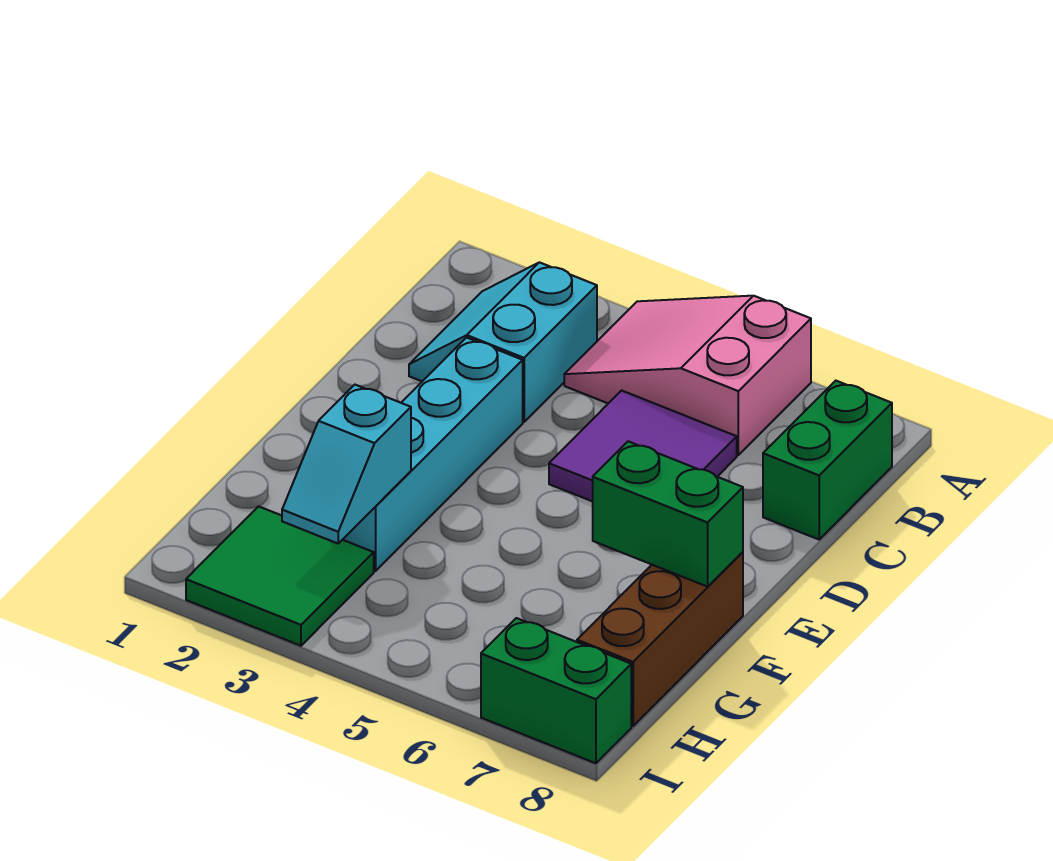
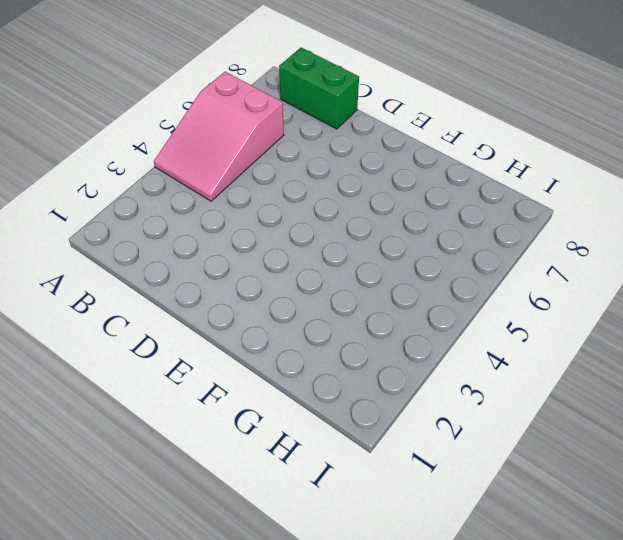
none -> cyan 2x2 slope [409,262,597,422]
none -> purple 2x2 tile [549,391,737,502]

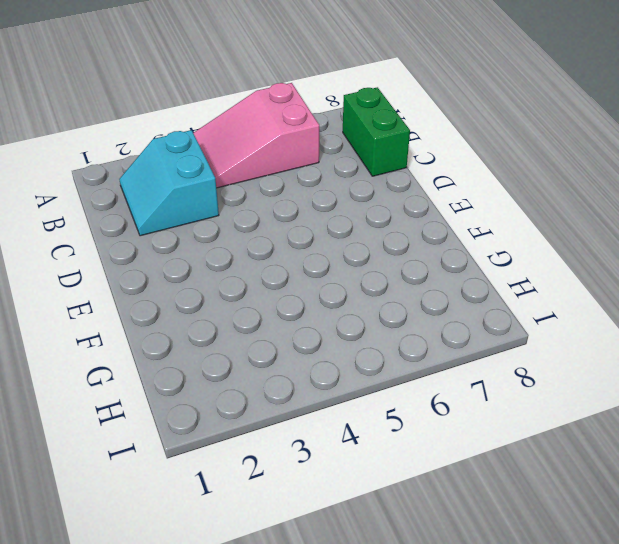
none -> purple 2x2 tile [549,391,737,502]
none -> cyan 1x4 brick [343,338,523,571]

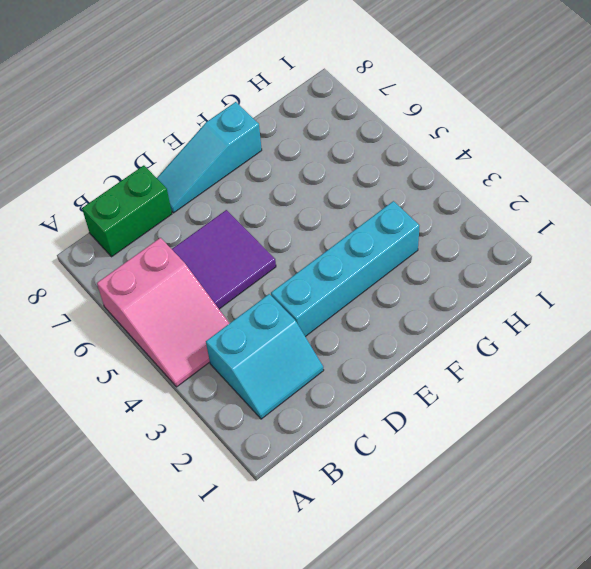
cyan 1x3 slope [157,102,262,213] -> brown 1x3 brick [577,552,743,726]
none -> green 2x2 tile [186,506,374,646]
none -> green 1x2 brick [481,618,631,763]

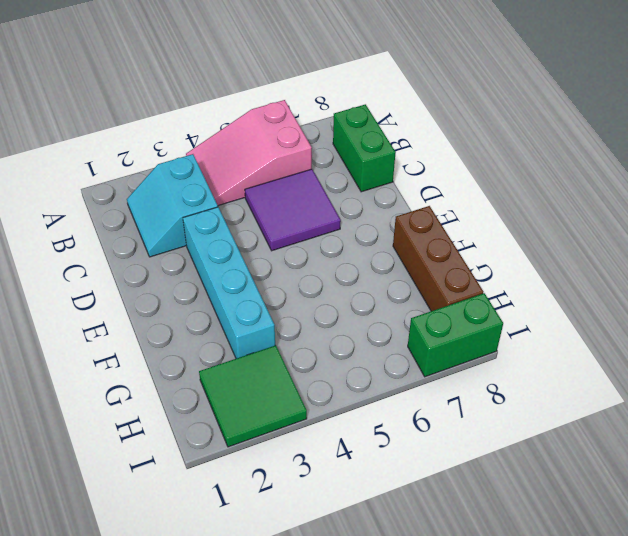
none -> green 1x2 brick [593,441,743,587]
none -> cyan 1x2 slope [282,385,411,543]

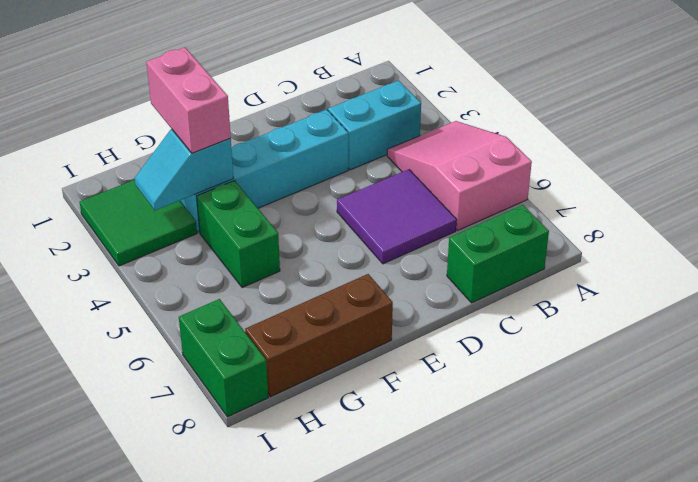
pink 1x2 brick [146,47,231,153] -> none
green 1x2 brick [197,180,280,288] -> green 1x2 brick moved to [593,441,743,587]

